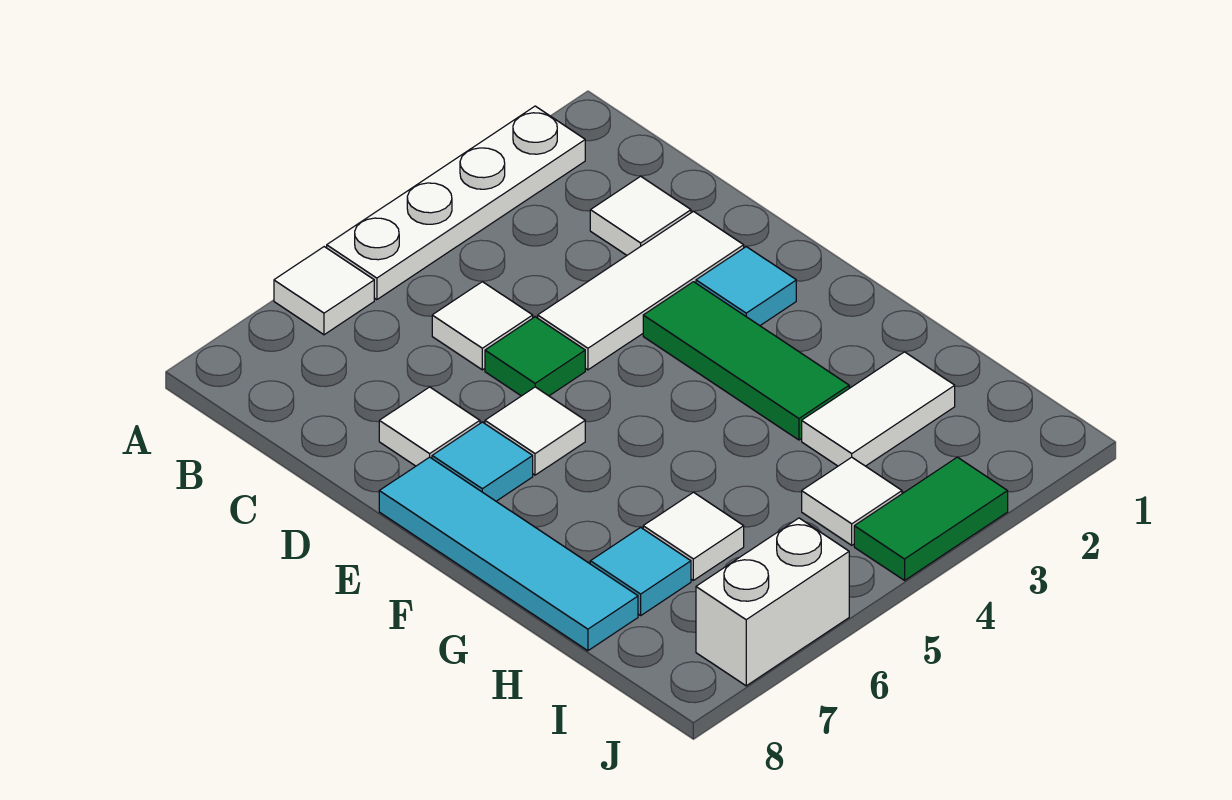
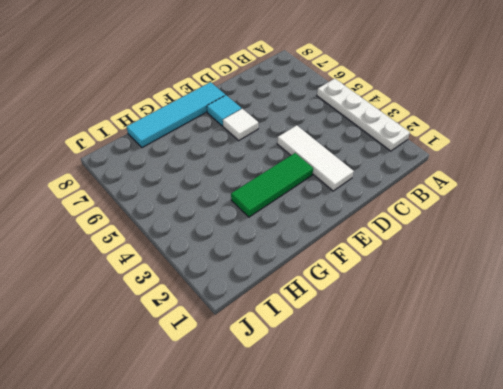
none -> white 1x1 tile [274,247,374,335]
none -> white 1x1 tile [590,176,691,255]
none -> white 1x1 tile [432,282,533,370]

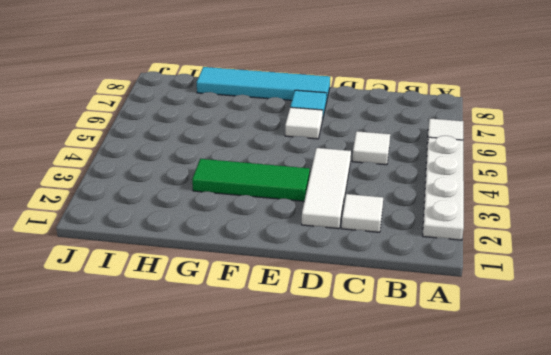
none -> green 1x1 tile [485,317,585,396]
none -> white 1x1 tile [379,387,480,466]
none -> cyan 1x1 tile [696,247,796,326]

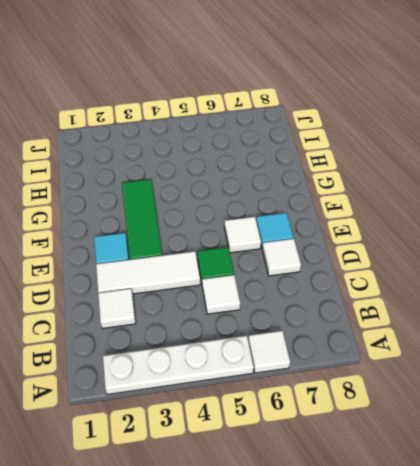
none -> cyan 1x4 tile [379,457,638,651]
none -> white 1x2 tile [802,352,955,466]
none -> white 1x1 tile [643,492,744,580]

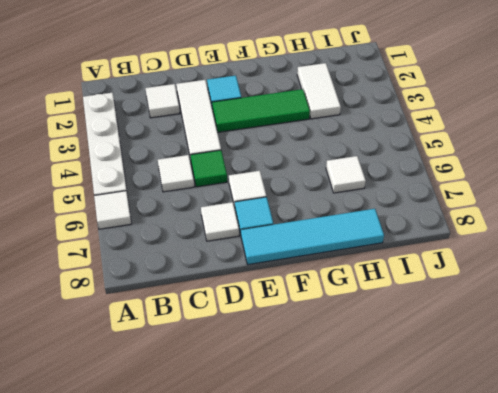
none -> cyan 1x1 tile [590,527,691,615]
none -> white 1x1 tile [802,457,902,545]
none -> green 1x2 tile [854,457,1008,580]

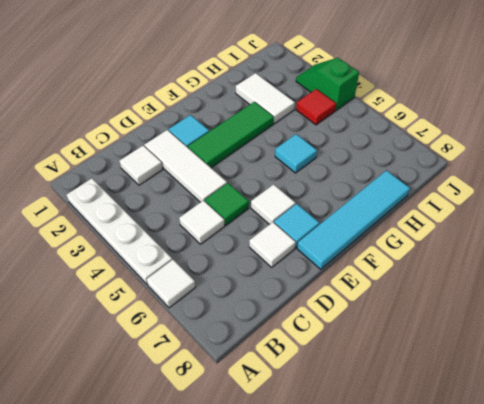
cyan 1x1 tile [275,134,317,173] -> cyan 1x1 tile moved to [590,527,691,615]
red 1x1 tile [296,89,336,125] -> white 1x1 tile [802,457,902,545]
green 1x2 slope [296,58,359,110] -> green 1x2 tile [854,457,1008,580]
none -> white 1x1 tile [643,492,744,580]
none -> white 1x2 brick [696,518,849,686]

